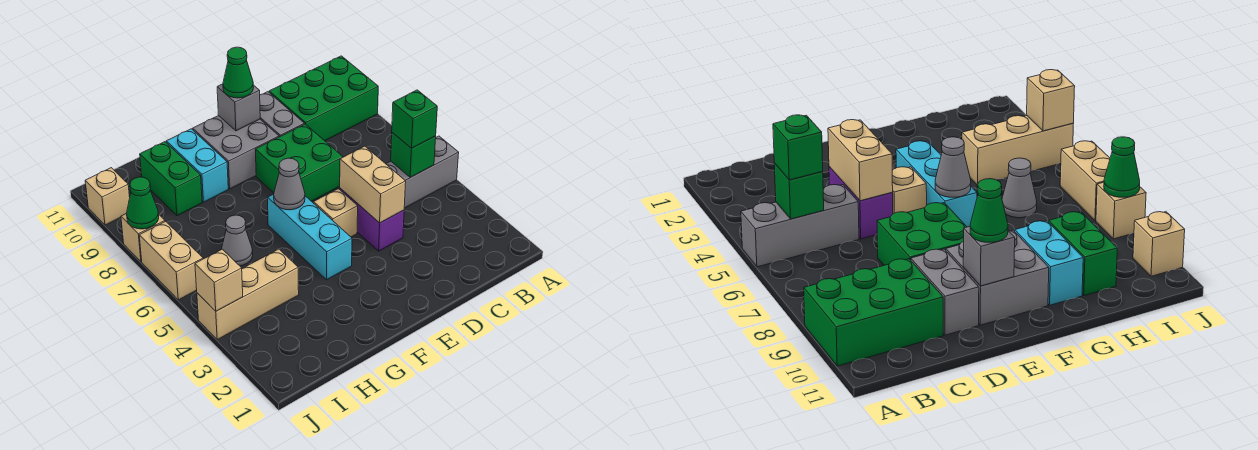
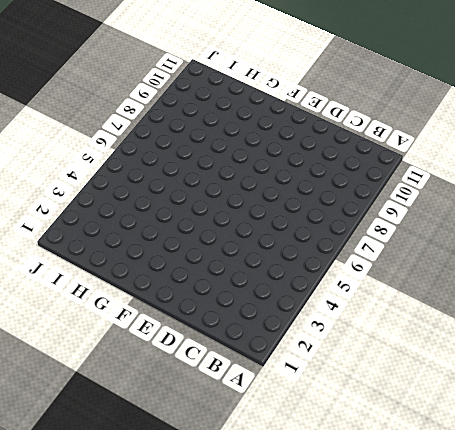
none -> grey 1x3 brick [386,136,459,208]
none -> green 2x3 brick [269,56,378,141]
none -> purple 1x2 brick [340,188,404,251]

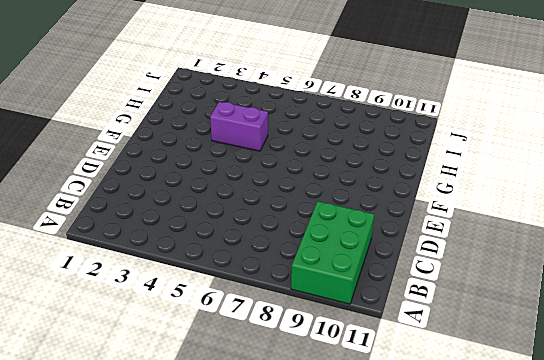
purple 1x2 brick [210,102,268,151] -> purple 1x2 brick moved to [340,188,404,251]
none -> grey 1x3 brick [386,136,459,208]
none -> green 2x2 brick [255,124,343,201]
none -> grey 1x2 brick [260,92,304,137]

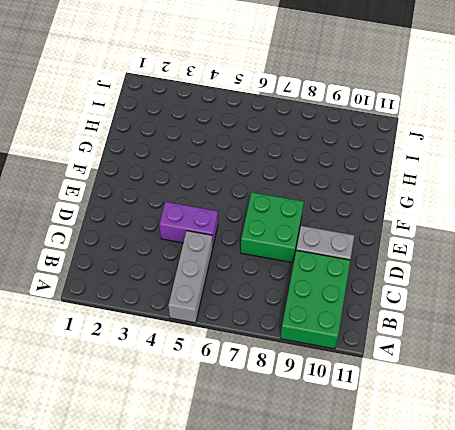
none -> tan 1x1 brick [314,189,358,237]
none -> grey 2x2 brick [193,116,279,189]
none -> cyan 1x3 brick [268,194,352,280]

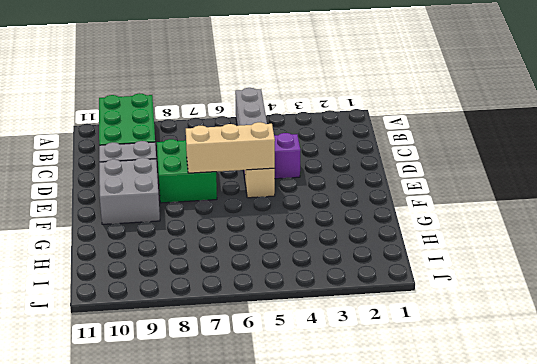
tan 1x3 brick [186,122,275,173] -> tan 1x3 brick turned to [197,249,299,340]
none -> cyan 1x3 brick [268,194,352,280]
none -> cyan 1x2 brick [166,129,228,202]
none -> grey 1x1 cone [222,215,253,266]

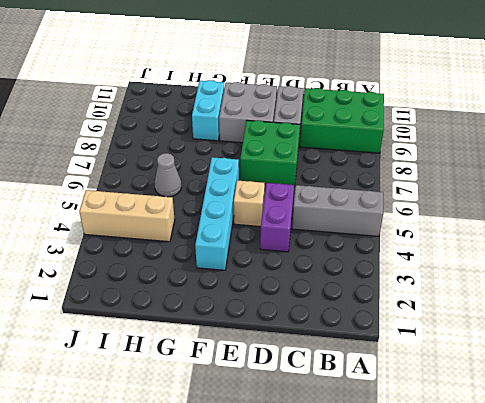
cyan 1x4 brick [195,157,239,270] -> cyan 1x3 brick [268,194,352,280]
none -> green 1x2 brick [140,142,202,216]
none -> tan 1x2 brick [139,221,203,300]
none -> tan 1x1 brick [121,213,165,262]

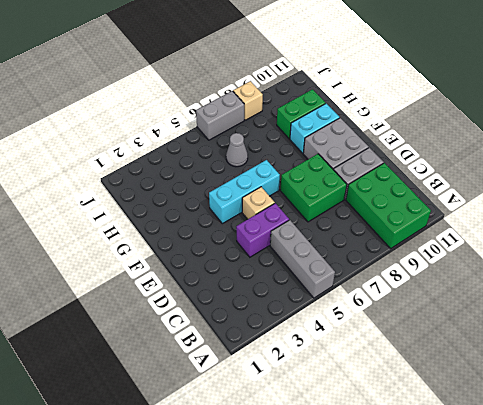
grey 1x2 brick [196,91,244,140] -> tan 1x2 brick [139,221,203,300]
none -> tan 1x3 brick [197,249,299,340]
none -> tan 1x1 brick [85,168,130,225]
none -> green 1x1 brick [391,133,436,177]

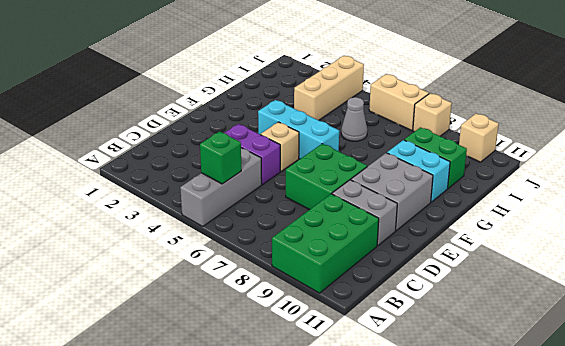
none -> tan 1x2 brick [340,146,406,223]
none -> grey 1x1 brick [217,84,260,131]
none -> grey 1x1 cone [274,158,305,210]

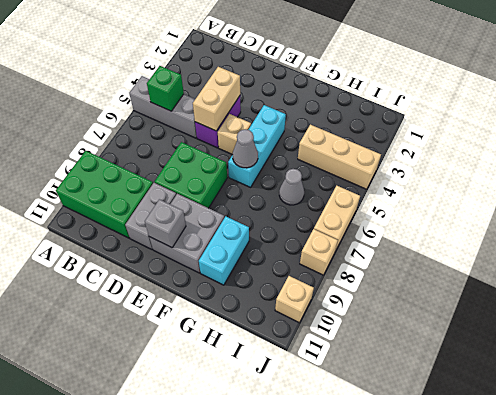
none -> green 1x2 brick [140,142,202,216]
none -> tan 1x1 brick [195,249,243,311]
none -> green 1x1 cone [127,177,159,229]

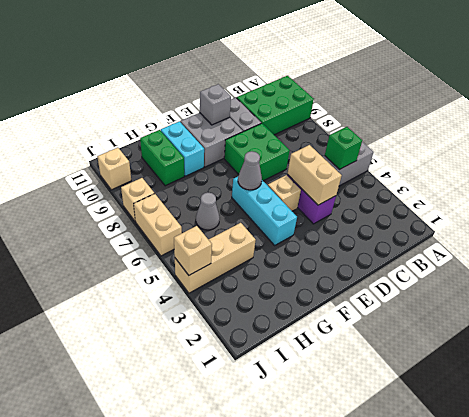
none -> green 1x1 cone [127,177,159,229]
none -> green 1x1 brick [392,90,437,148]
none -> green 1x1 cone [223,47,254,98]

